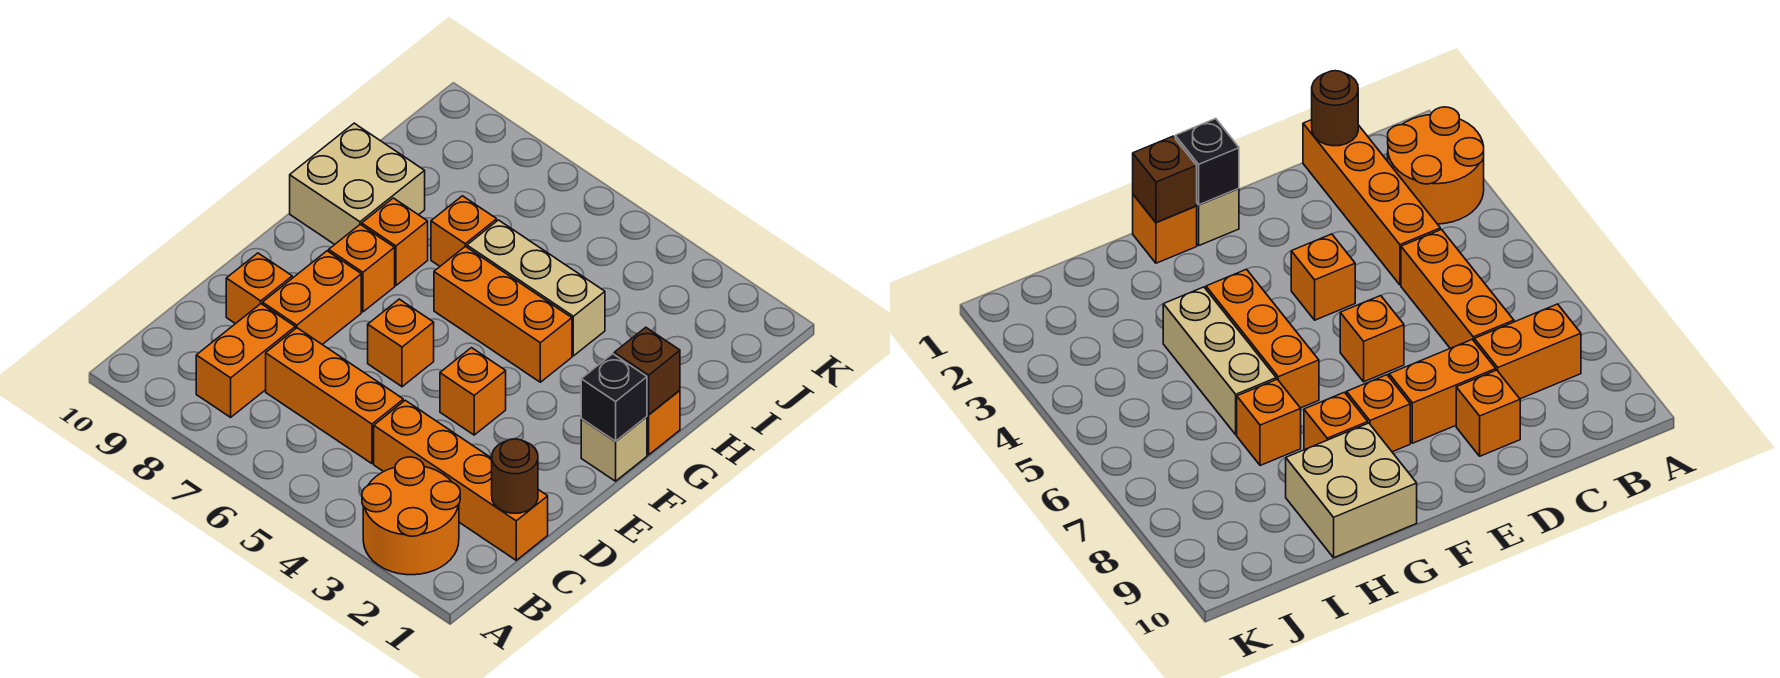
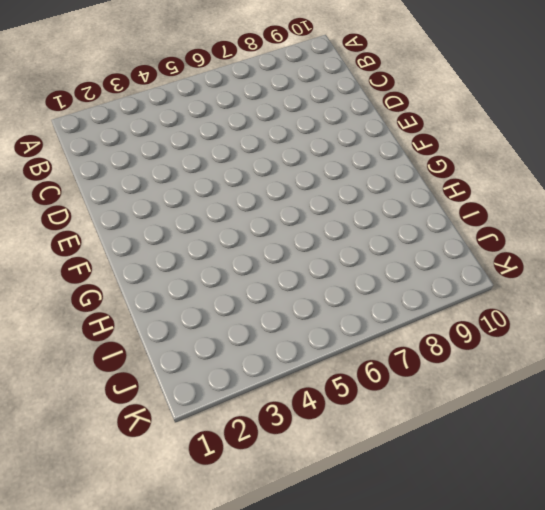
none -> orange 2x2 round brick [362,457,460,575]
none -> orange 1x2 brick [196,304,295,417]
none -> orange 1x4 brick [374,400,548,560]

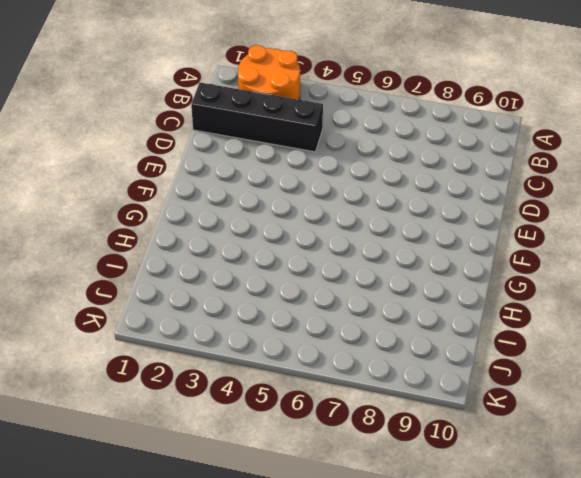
black 1x4 brick [191,83,323,152] -> orange 1x4 brick [374,400,548,560]
none -> orange 1x2 brick [196,304,295,417]
none -> orange 1x3 brick [266,328,403,464]
none -> orange 1x2 brick [263,251,361,345]

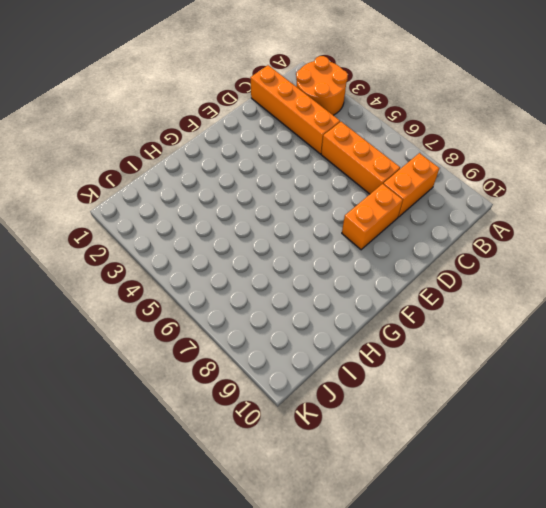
none -> orange 1x1 brick [226,253,292,324]
none -> orange 1x1 brick [440,348,506,435]
none -> orange 1x1 brick [368,299,434,387]

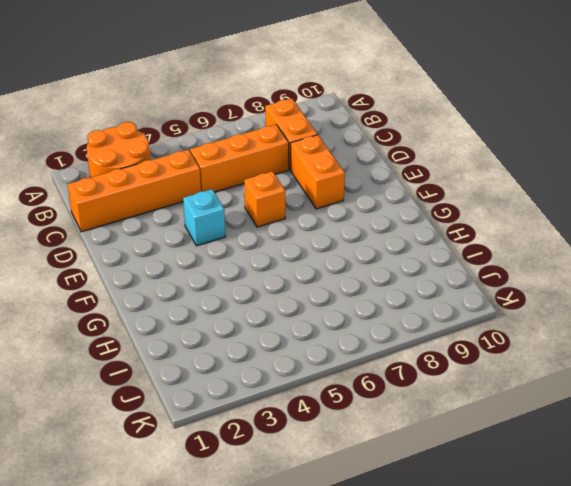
cyan 1x1 brick [183,189,225,246] -> orange 1x1 brick [440,348,506,435]
none -> orange 1x1 brick [226,253,292,324]
none -> tan 1x1 brick [581,417,647,481]
none -> orange 1x1 brick [329,225,395,312]

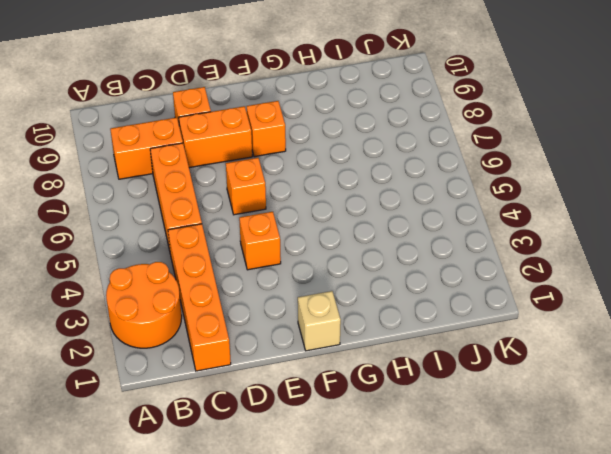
none -> orange 1x1 brick [647,390,680,455]
none -> orange 1x3 brick [434,246,572,382]
none -> orange 1x1 brick [362,198,428,285]

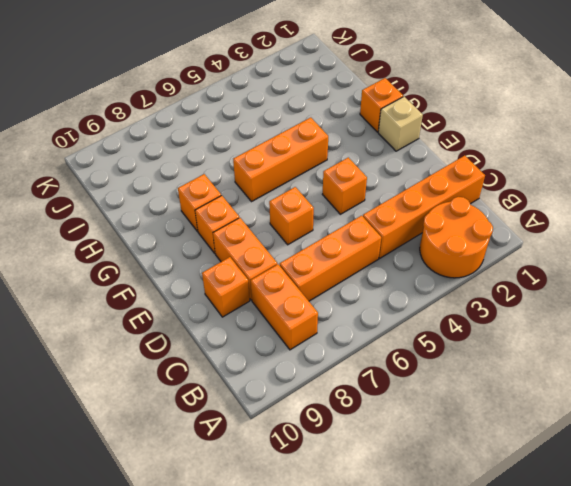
none -> tan 2x2 brick [290,123,425,245]
none -> tan 1x3 brick [467,220,605,356]
none -> orange 1x1 brick [431,196,497,266]

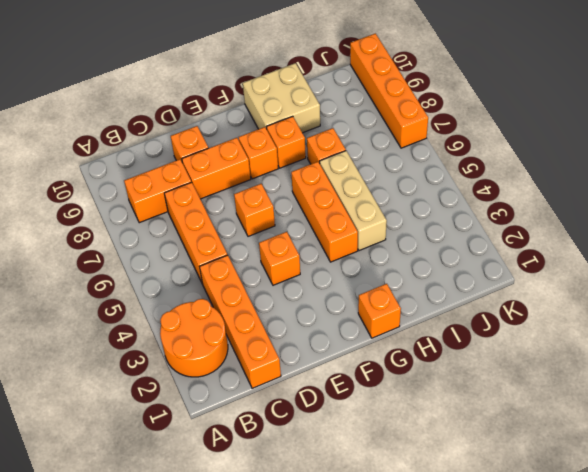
orange 1x4 brick [350,33,428,148] -> none
none -> tan 1x1 brick [581,417,647,481]
none -> brown 1x1 round brick [492,439,538,513]
none -> black 1x1 brick [581,354,647,441]

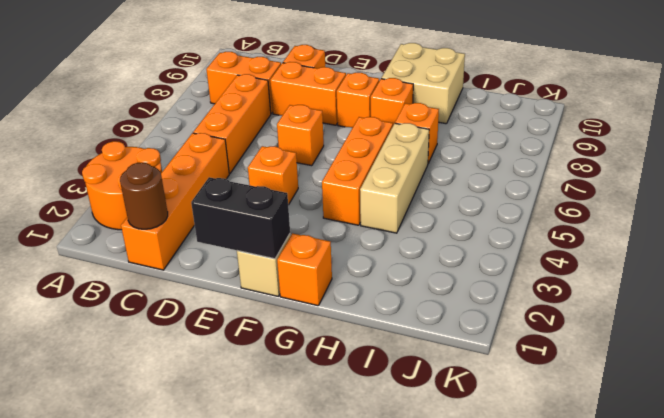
black 1x2 brick [191,177,290,259] -> black 1x1 brick [581,354,647,441]
none -> brown 1x1 brick [614,327,680,415]

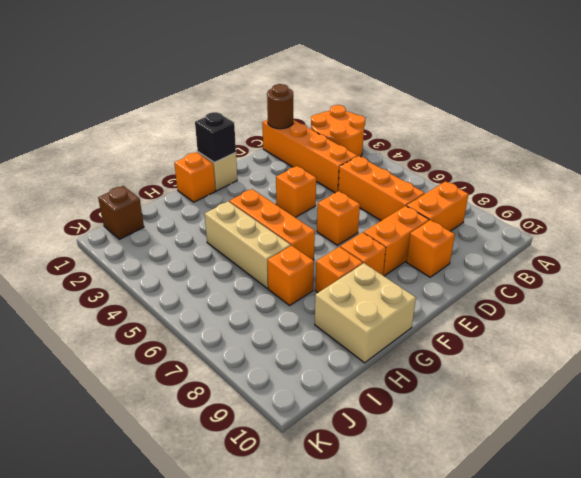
brown 1x1 brick [98,186,144,239] -> brown 1x1 brick moved to [614,327,680,415]

